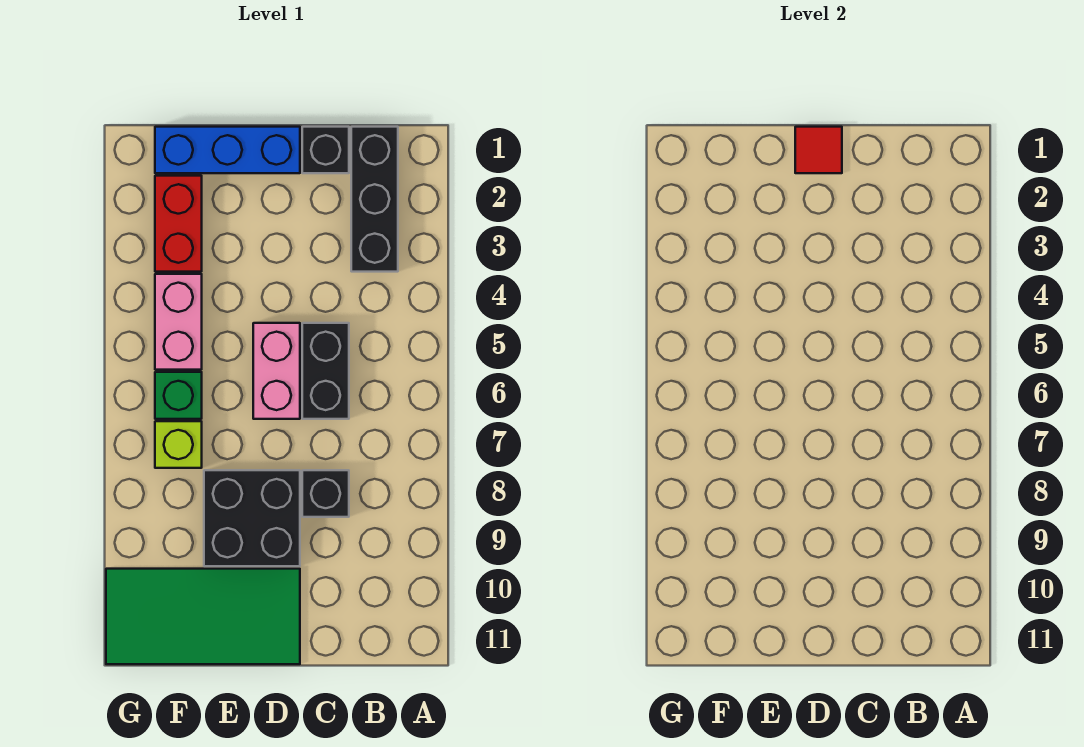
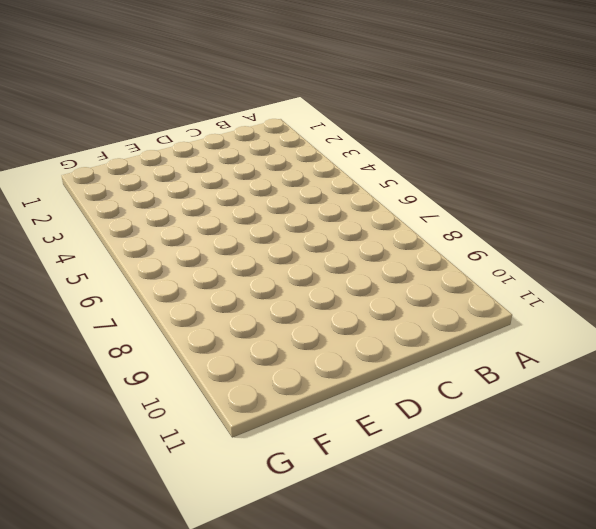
none -> black 1x3 brick [351,127,398,272]
none -> black 1x1 brick [302,127,349,173]
none -> black 1x2 brick [302,323,349,419]

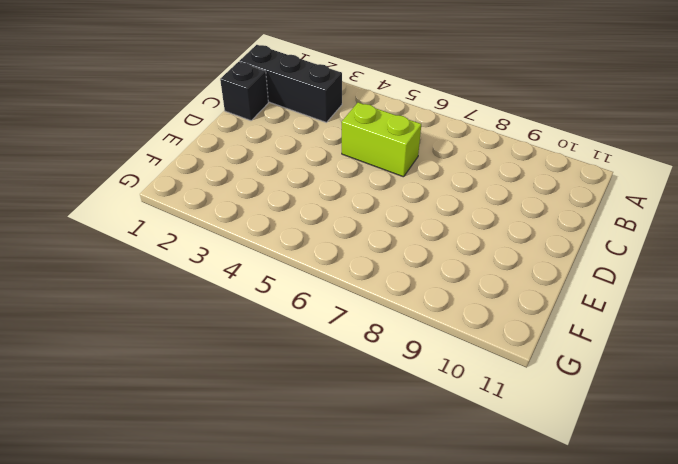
lime 1x2 brick [342,102,421,177] -> black 1x2 brick [302,323,349,419]
none -> black 1x1 brick [302,470,349,517]
none -> blue 1x3 brick [155,127,300,173]
none -> pink 1x2 brick [253,323,300,419]

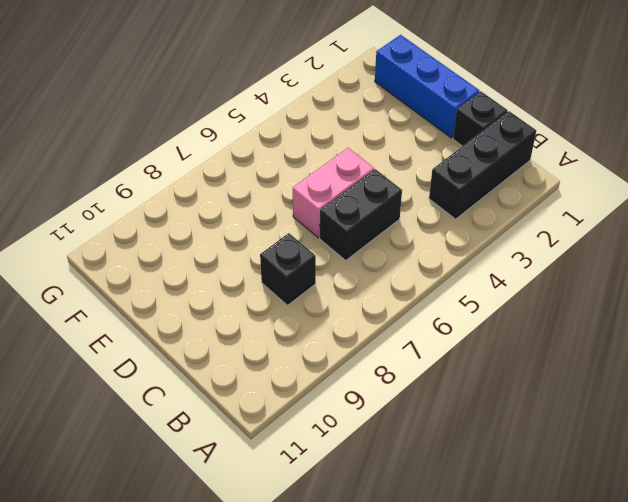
none -> black 2x2 brick [204,470,300,566]
none -> green 2x4 tile [106,569,300,664]
none -> red 1x2 brick [155,176,202,272]

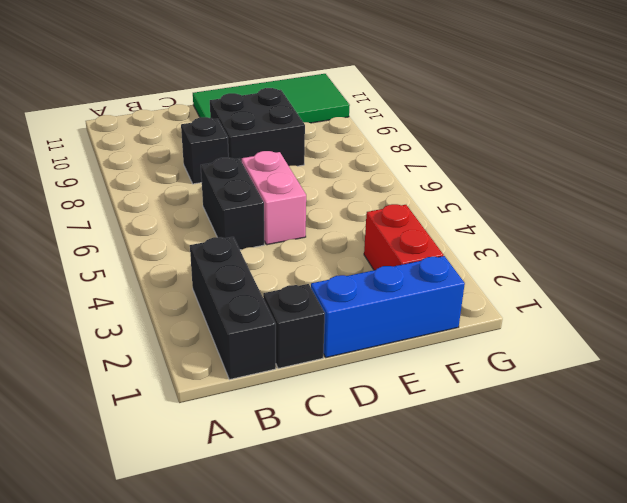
none -> pink 1x2 brick [155,274,202,370]
none -> green 1x1 brick [155,372,202,419]
none -> lime 1x1 brick [155,421,202,468]

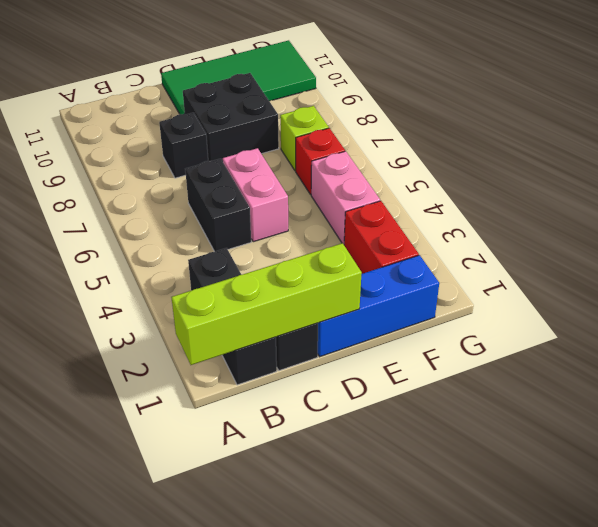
lime 1x4 brick [171,243,362,365] -> red 1x1 tile [795,127,842,173]
red 1x1 brick [296,128,345,195] -> green 1x1 brick [155,372,202,419]

